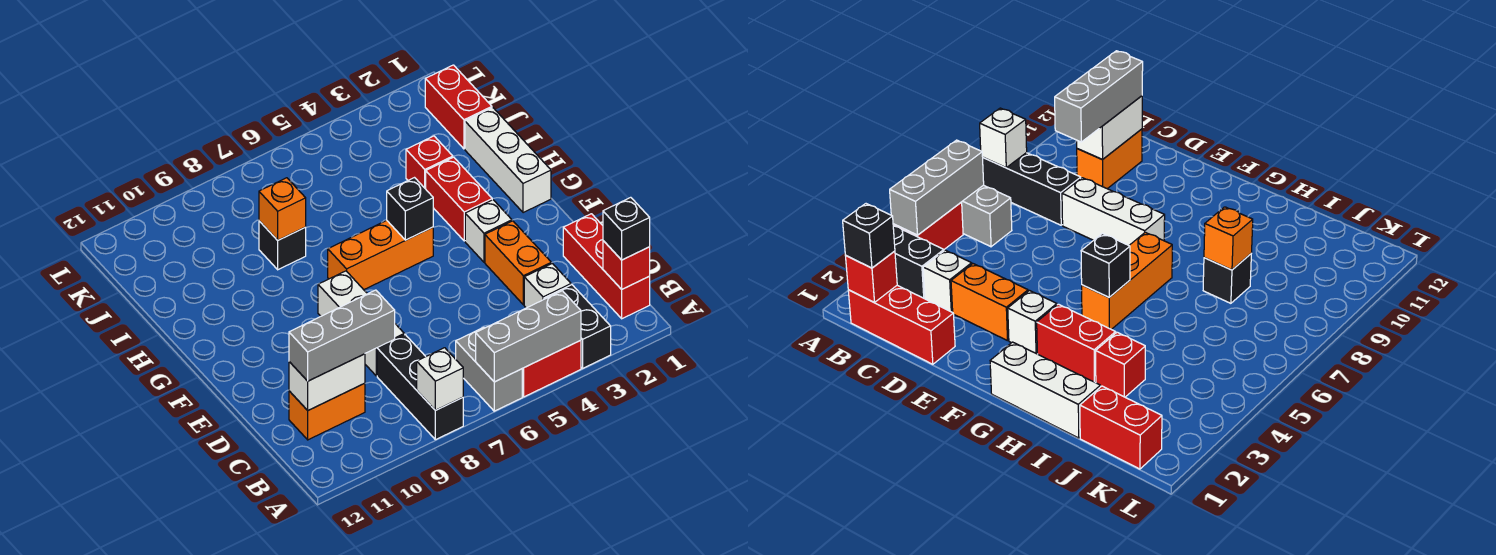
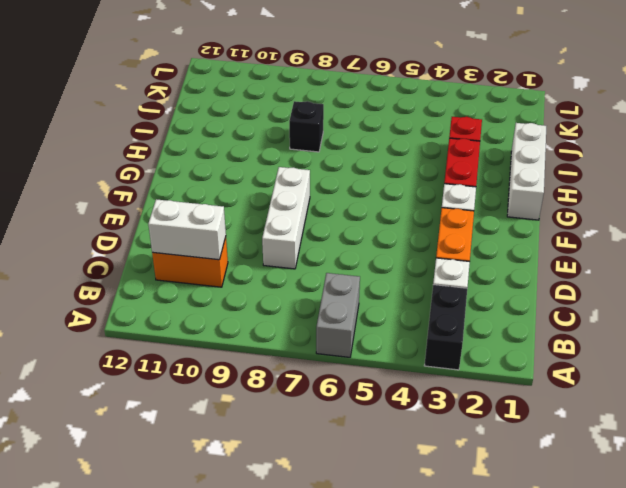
none -> red 1x2 brick [522,340,581,397]
none -> black 1x3 brick [377,335,463,440]
none -> red 1x3 brick [563,214,650,319]

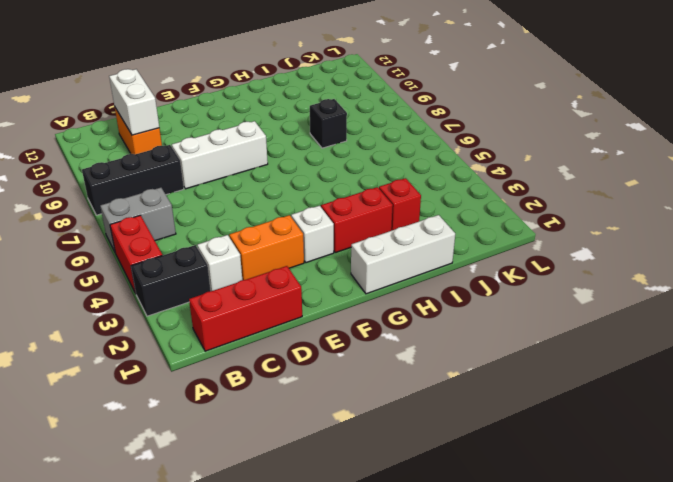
none -> orange 1x3 brick [328,220,433,290]
none -> red 1x2 brick [425,65,492,149]
none -> grey 1x3 brick [476,291,581,382]

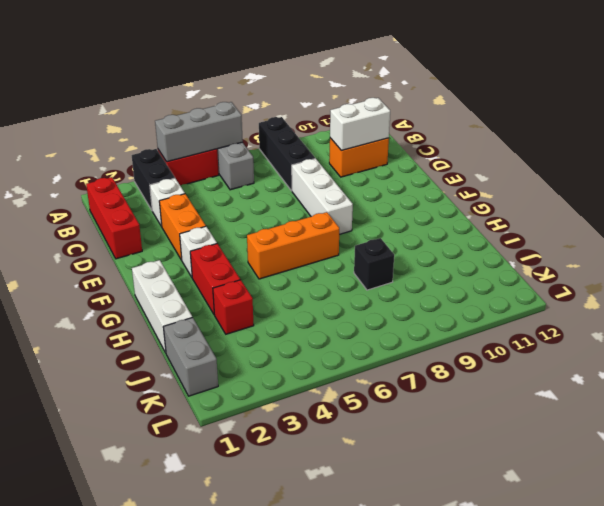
grey 1x2 brick [163,317,218,396] -> red 1x2 brick [425,65,492,149]
none -> white 1x1 brick [417,348,463,410]
none -> red 1x1 brick [603,241,650,289]
none -> black 1x1 brick [387,178,433,240]

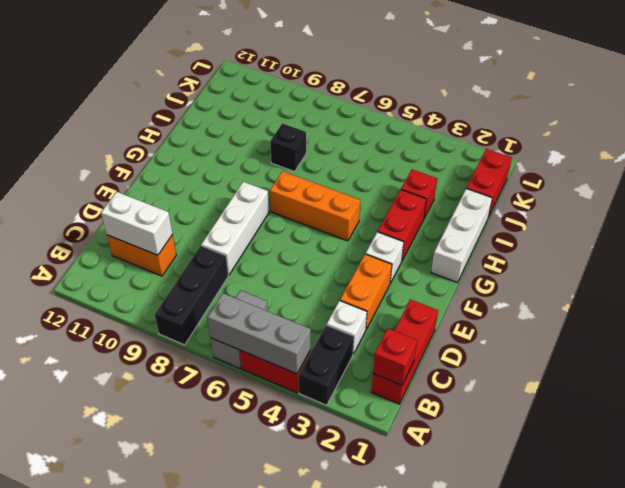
none -> white 1x1 brick [417,348,463,410]
none -> black 1x1 brick [387,178,433,240]
none -> orange 1x1 brick [259,178,306,240]

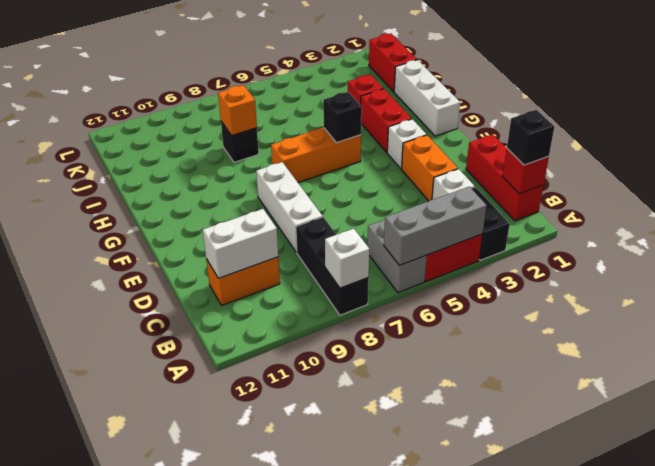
none -> grey 1x3 brick [289,290,395,381]

